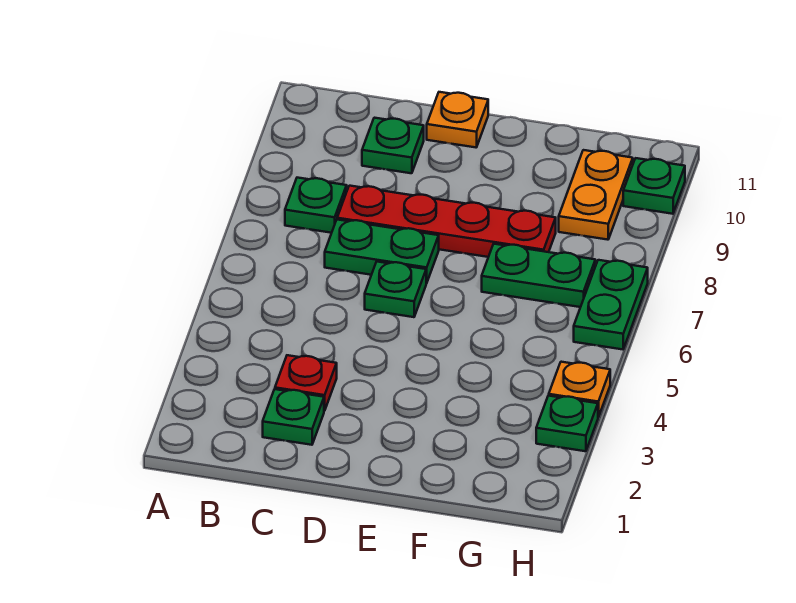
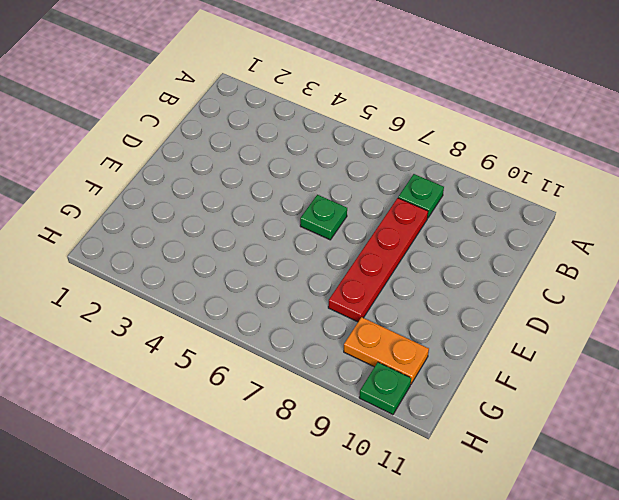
none -> green 1x1 plate [263,389,324,445]
none -> red 1x1 plate [275,355,337,411]
none -> green 1x2 plate [325,220,439,283]

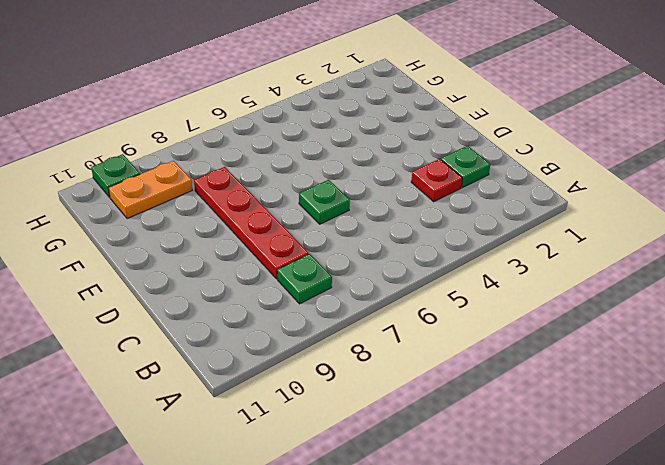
none -> green 1x2 plate [325,220,439,283]
none -> green 1x1 plate [362,118,424,173]
none -> orange 1x1 plate [427,92,488,147]

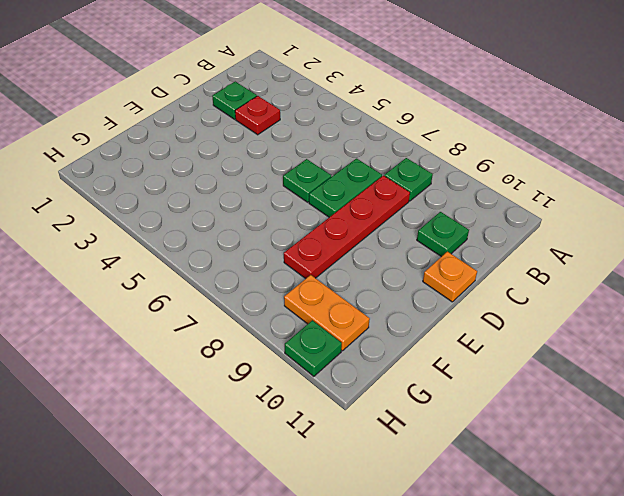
none -> green 1x2 plate [482,244,595,307]
none -> green 1x1 plate [536,396,598,451]
none -> orange 1x1 plate [549,362,610,417]

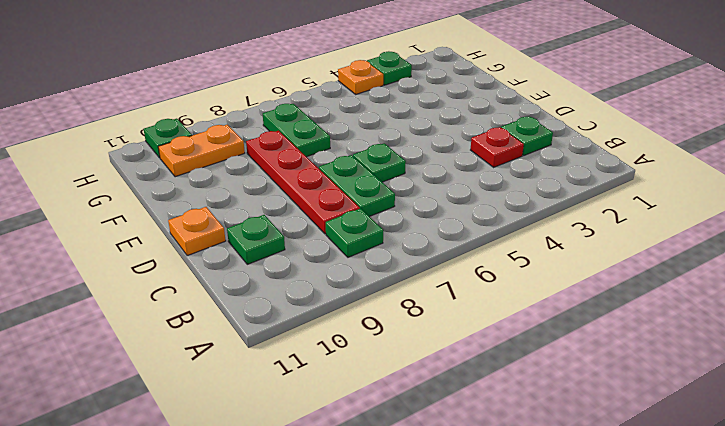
none -> green 1x2 plate [574,260,648,349]

